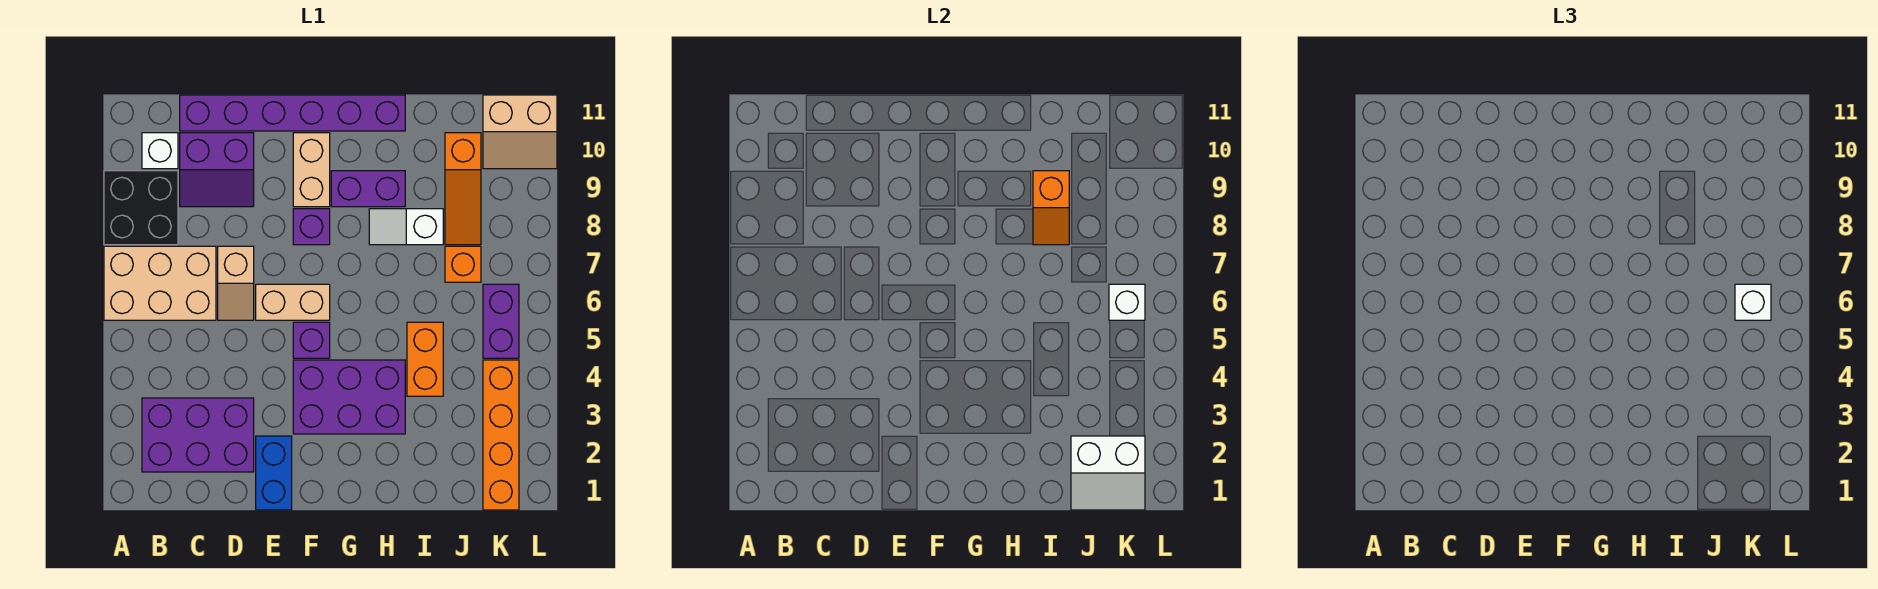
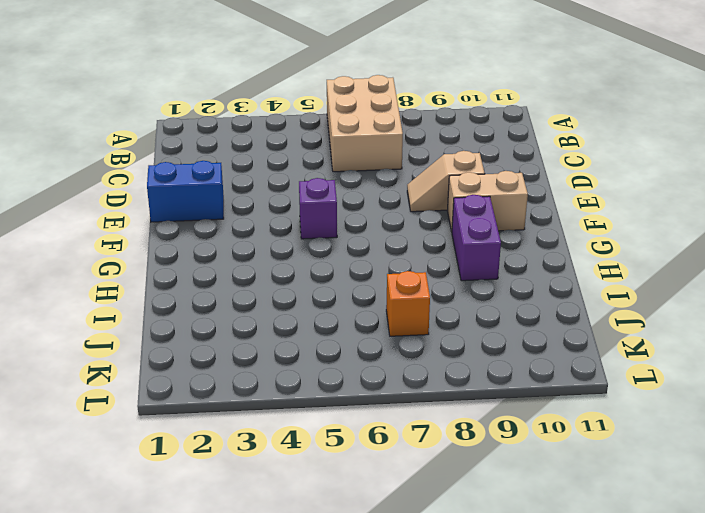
tan 1x2 slope [407,151,485,212] -> tan 1x2 slope moved to [218,246,254,320]
none -> black 2x2 brick [104,171,178,245]
none -> purple 2x3 brick [142,398,254,472]
none -> white 1x1 brick [142,133,178,169]

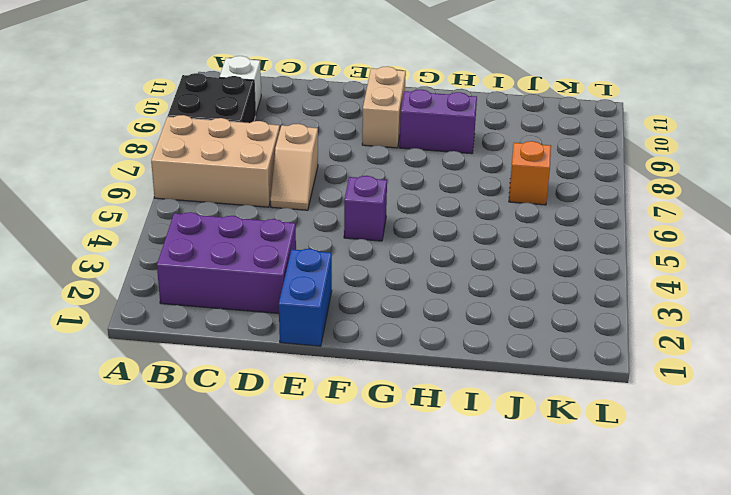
none -> purple 2x2 slope [180,133,254,207]
none -> purple 1x6 brick [180,95,405,131]
none -> tan 1x2 brick [256,284,330,320]

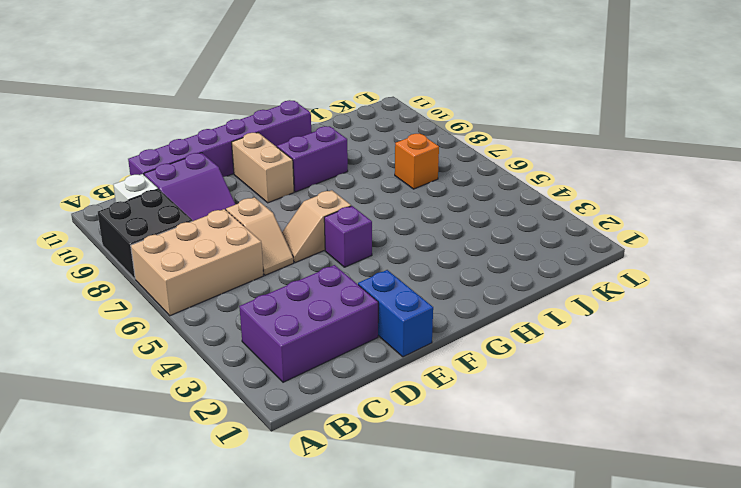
tan 1x2 slope [282,190,351,263] -> tan 1x2 brick [256,284,330,320]
none -> purple 2x3 brick [293,360,405,434]
none -> purple 1x1 brick [293,209,330,245]
none -> white 1x2 slope [369,209,443,245]

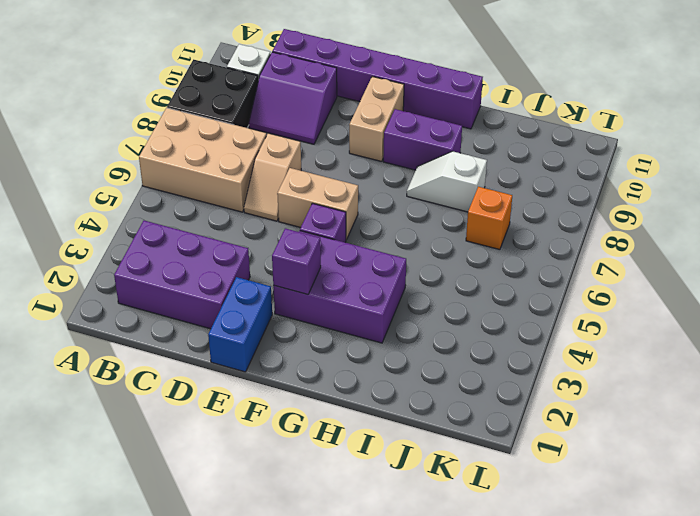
purple 1x1 brick [272,228,321,294] -> purple 1x1 brick moved to [293,209,330,245]
none -> orange 1x2 brick [407,322,443,396]
none -> orange 1x3 slope [445,133,481,245]
none -> orange 1x4 brick [483,360,519,510]

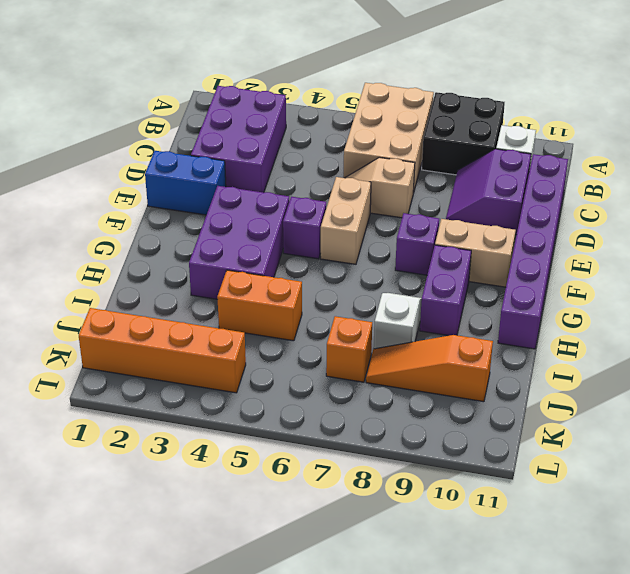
none -> purple 1x2 brick [483,284,519,358]
none -> tan 2x2 slope [483,95,557,169]
none -> orange 1x2 slope [1033,171,1069,245]

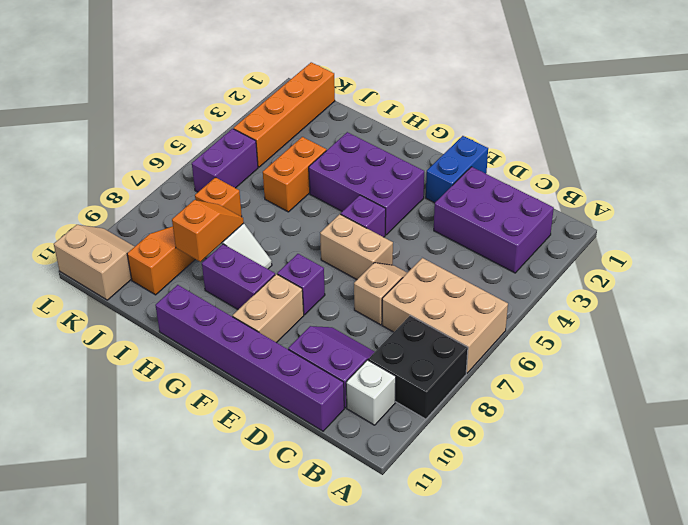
none -> white 2x2 slope [1071,436,1145,510]
none -> white 1x1 brick [1109,284,1145,320]
none -> white 1x1 brick [1735,284,1771,320]

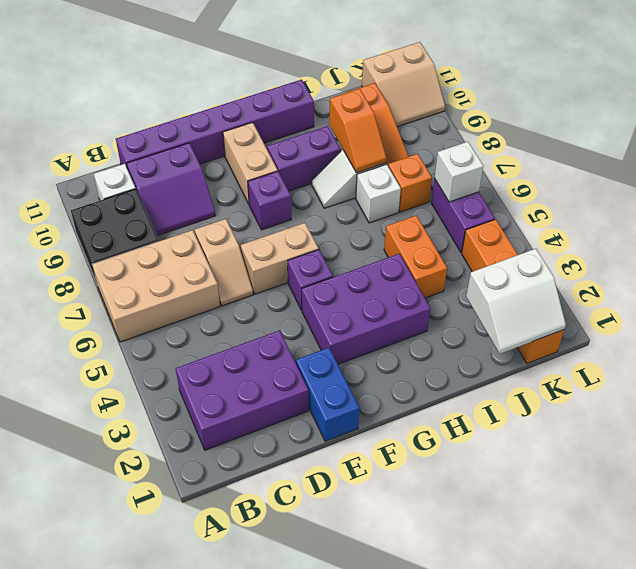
white 1x1 brick [356,164,401,223] -> white 1x1 brick moved to [1735,284,1771,320]

